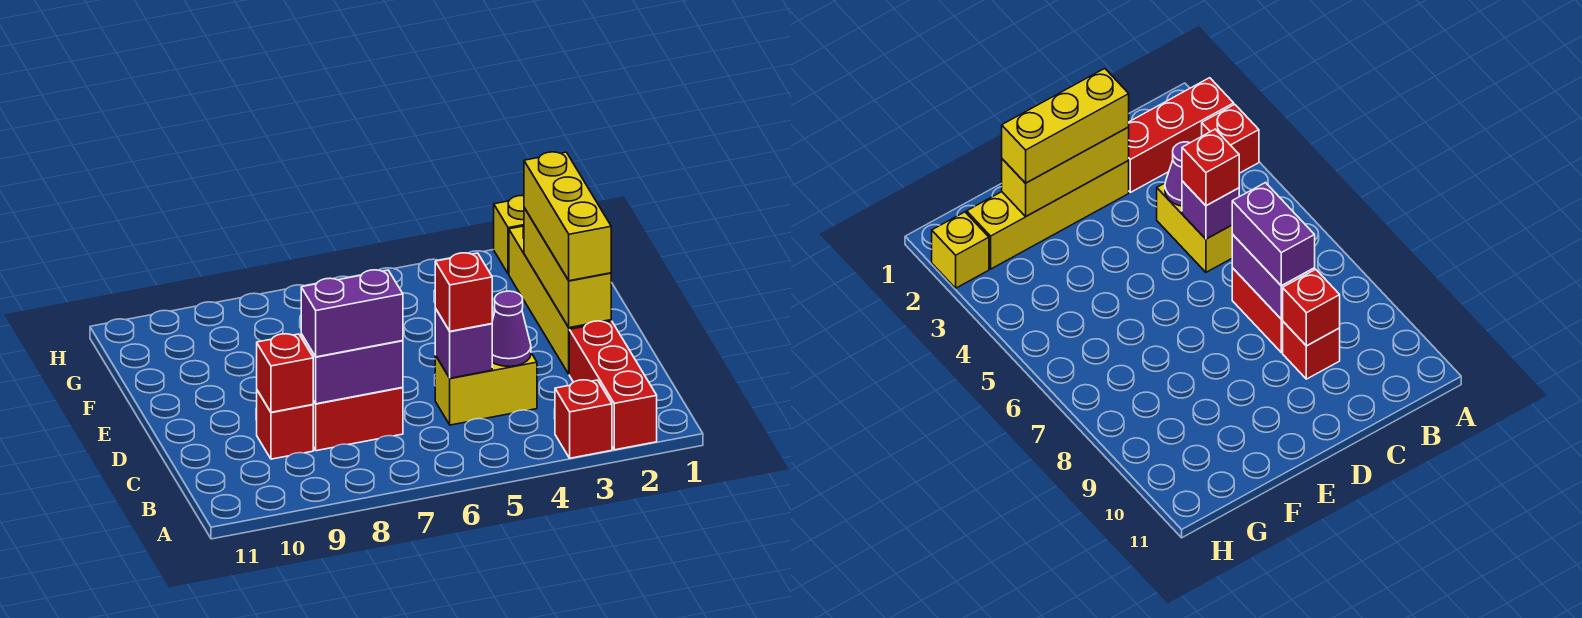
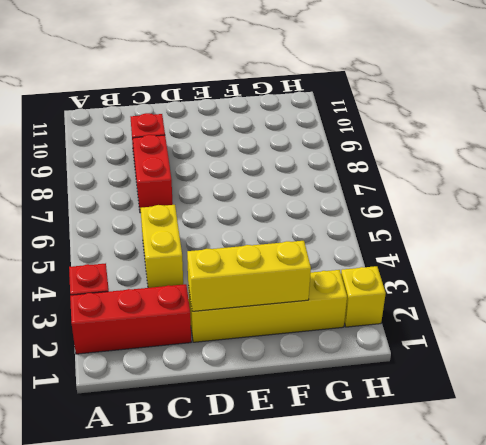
none -> purple 1x1 cone [492,291,531,366]
none -> purple 1x1 brick [435,308,492,378]
none -> purple 1x2 brick [301,334,403,404]

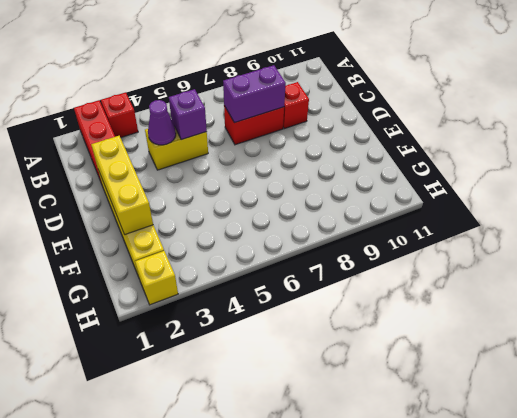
none -> red 1x1 brick [257,334,313,412]
none -> red 1x1 brick [435,253,492,331]
none -> purple 1x2 brick [301,270,403,357]

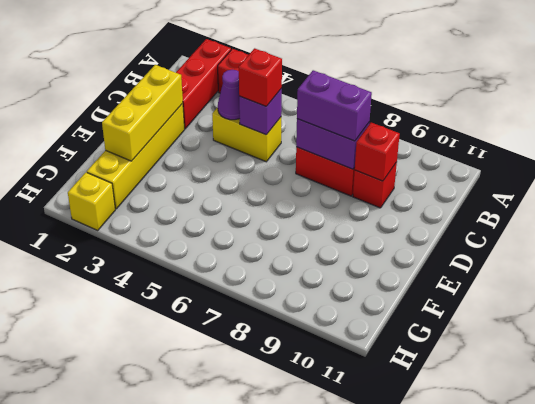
none -> yellow 1x3 brick [524,152,611,281]

